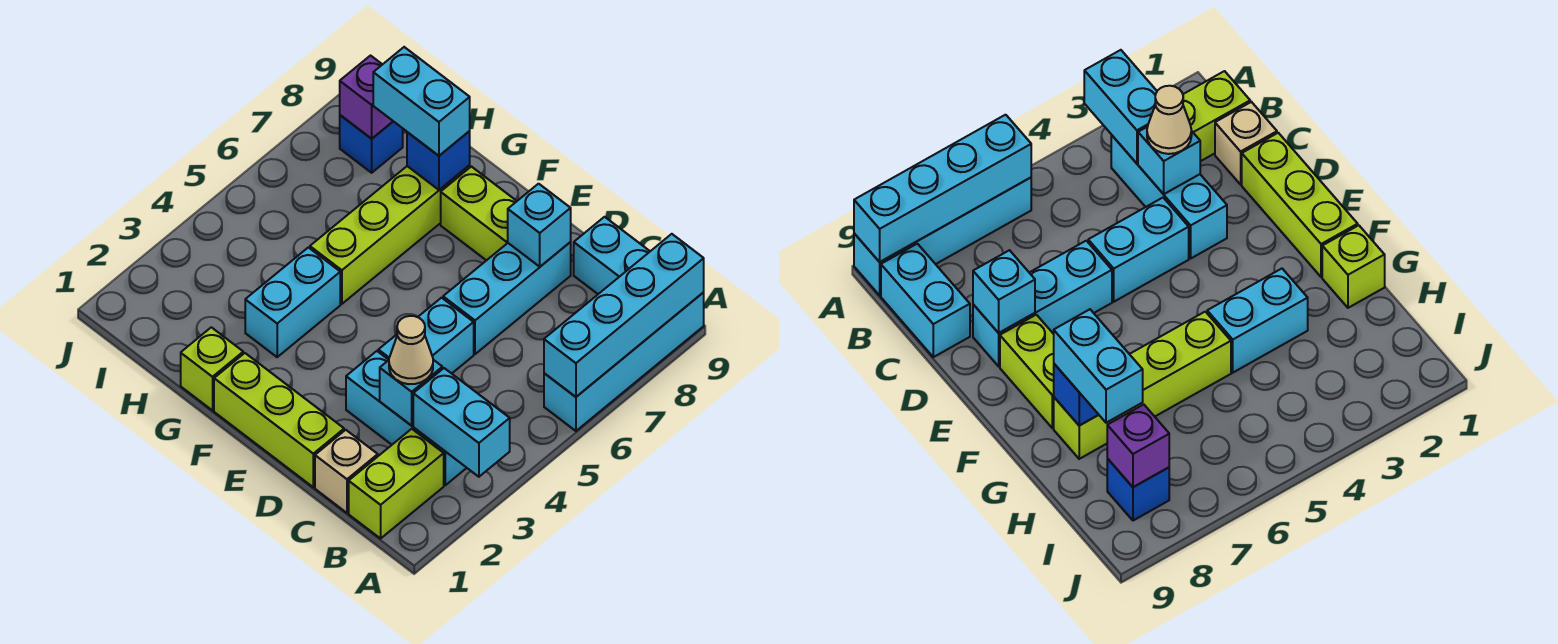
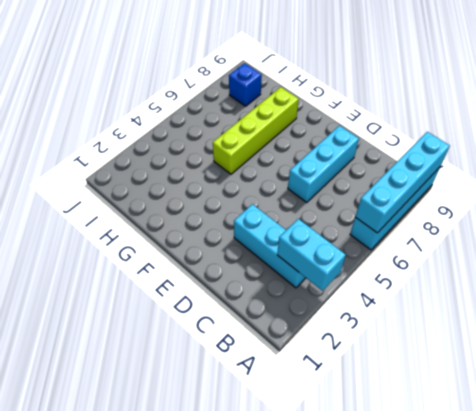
none -> lime 1x2 brick [349,429,444,539]
none -> cyan 1x2 brick [574,217,650,294]
none -> tan 1x1 brick [315,430,378,513]

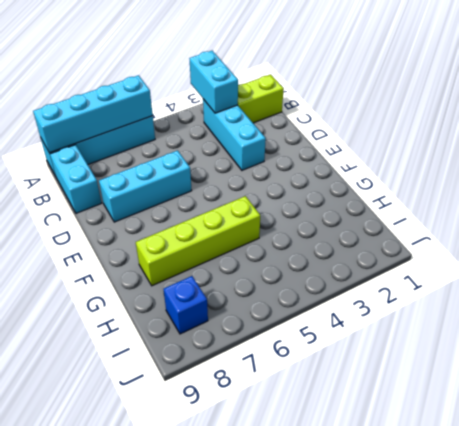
none -> tan 1x1 brick [315,430,378,513]
none -> lime 1x3 brick [214,353,344,487]
none -> cyan 1x2 brick [378,298,474,373]

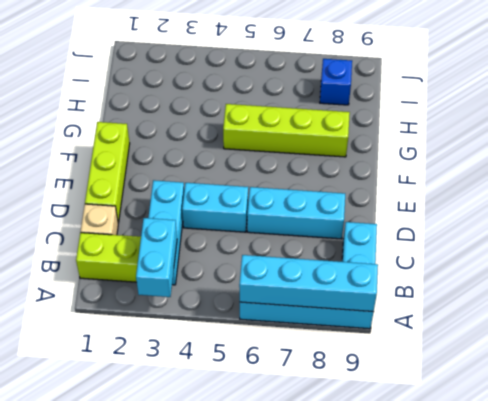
none -> lime 1x2 brick [441,167,517,261]
none -> lime 1x1 brick [181,327,243,410]
none -> cyan 1x2 brick [245,247,340,357]

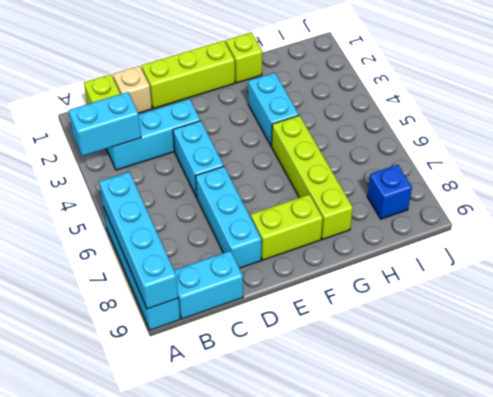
none -> cyan 1x1 brick [380,360,442,426]
none -> cyan 1x1 brick [508,184,571,267]
none -> blue 1x1 brick [407,131,470,190]

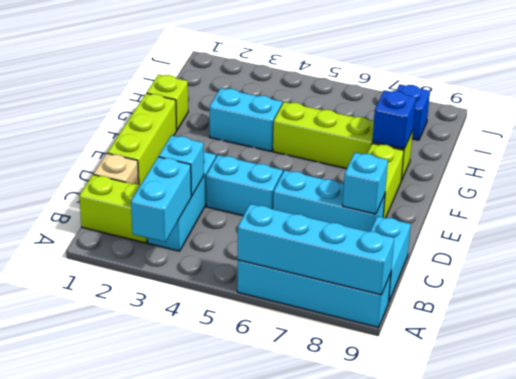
none -> purple 1x1 brick [340,56,393,138]
none -> tan 1x1 cone [389,316,433,384]
none -> cyan 1x2 brick [373,47,470,156]

